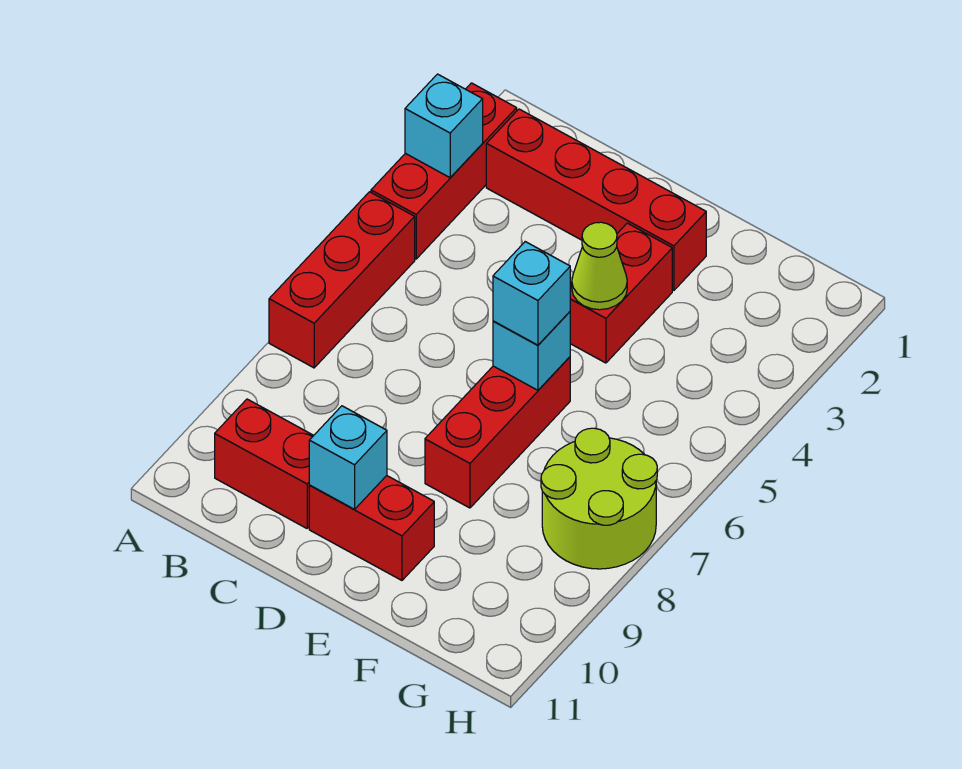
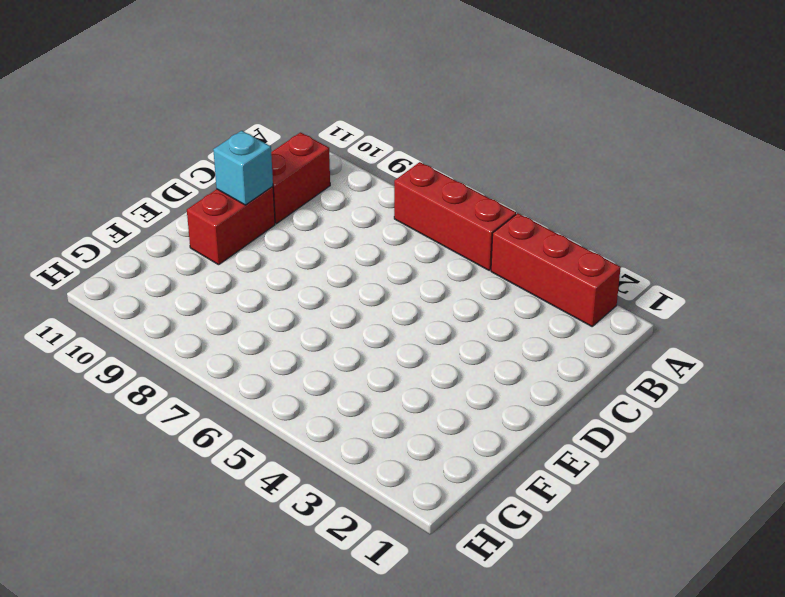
none -> red 1x4 brick [486,109,706,290]
none -> red 1x2 brick [570,223,672,363]
none -> red 1x3 brick [425,357,570,508]

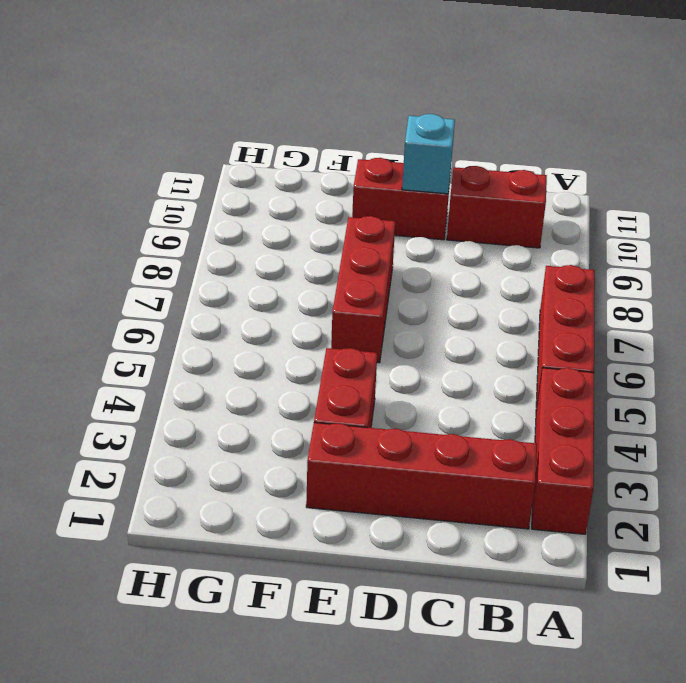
none -> lime 2x2 round brick [541,428,657,569]
none -> cyan 1x1 brick [405,74,483,178]
none -> lime 1x1 cone [572,222,627,310]

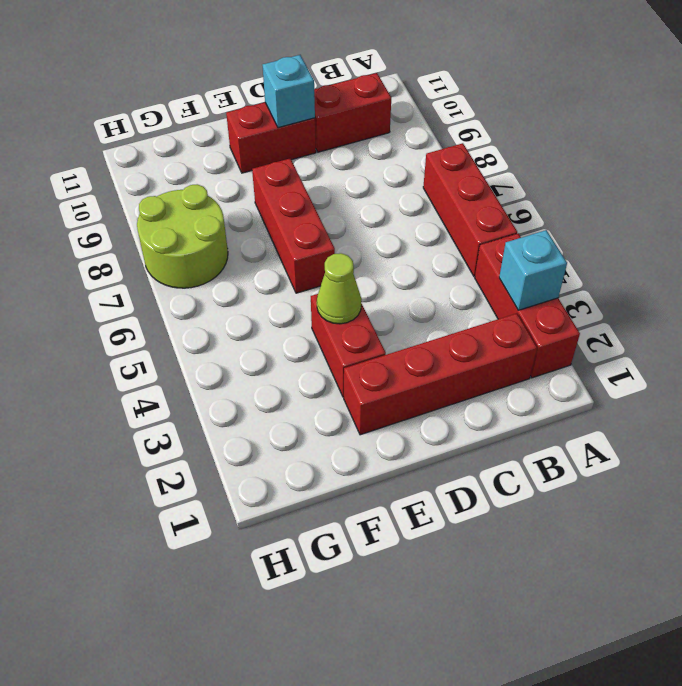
none -> cyan 1x1 brick [493,312,570,390]
none -> cyan 1x1 brick [493,242,570,345]

